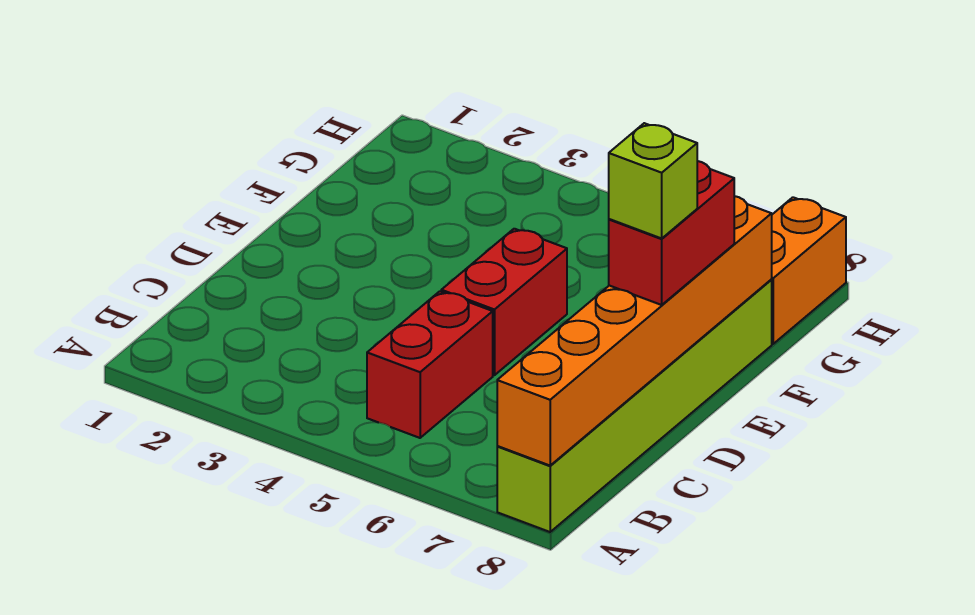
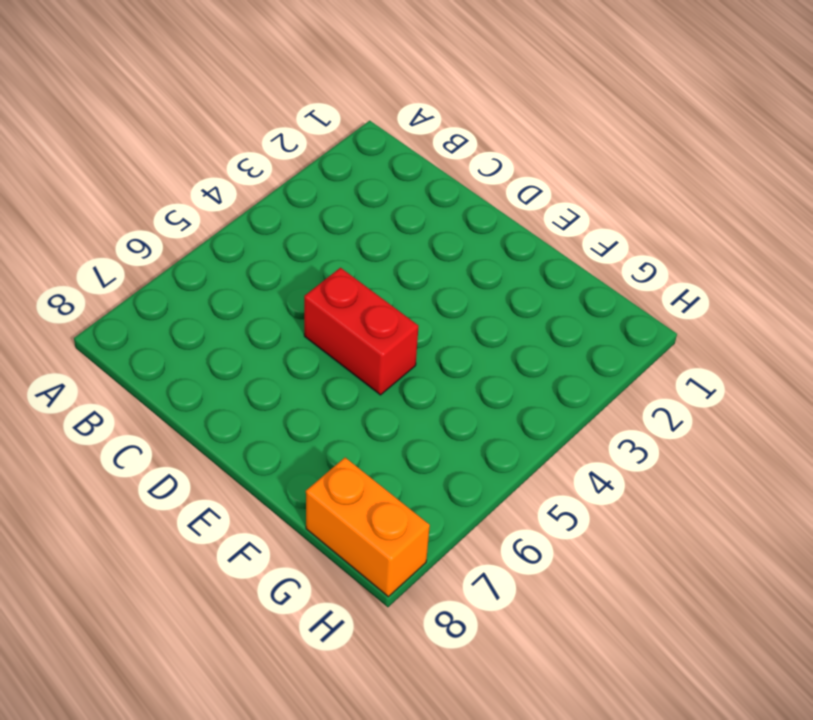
none -> lime 1x6 brick [497,280,772,532]
none -> red 1x2 brick [367,291,493,438]

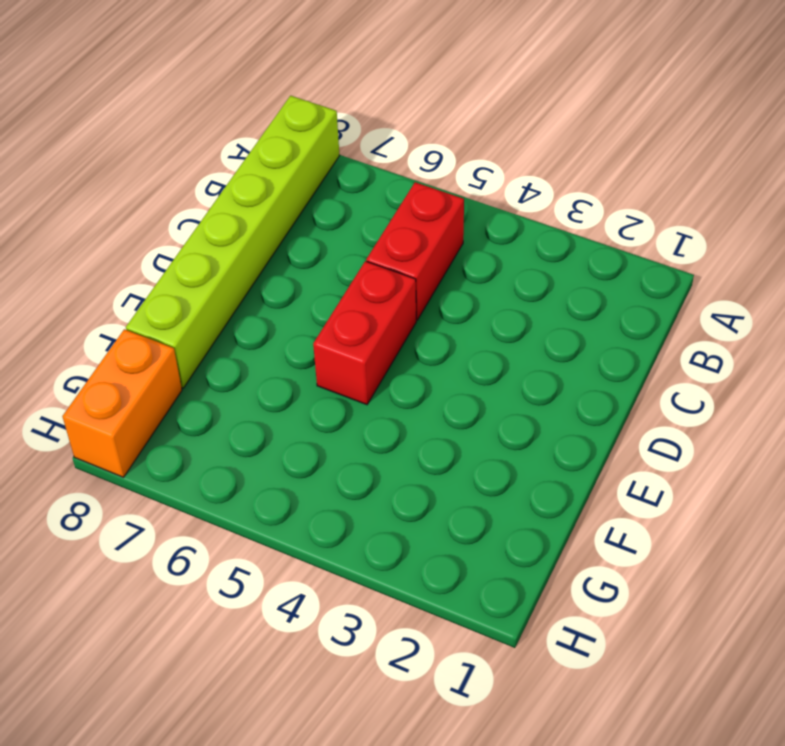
none -> orange 1x6 brick [497,196,772,465]
none -> red 1x2 brick [609,161,734,305]

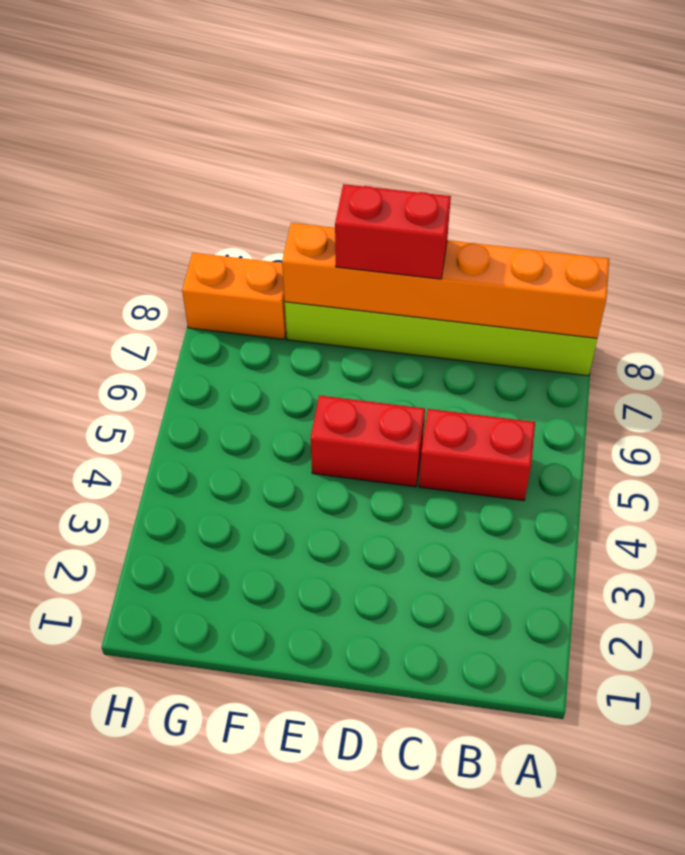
none -> lime 1x1 brick [609,123,697,238]

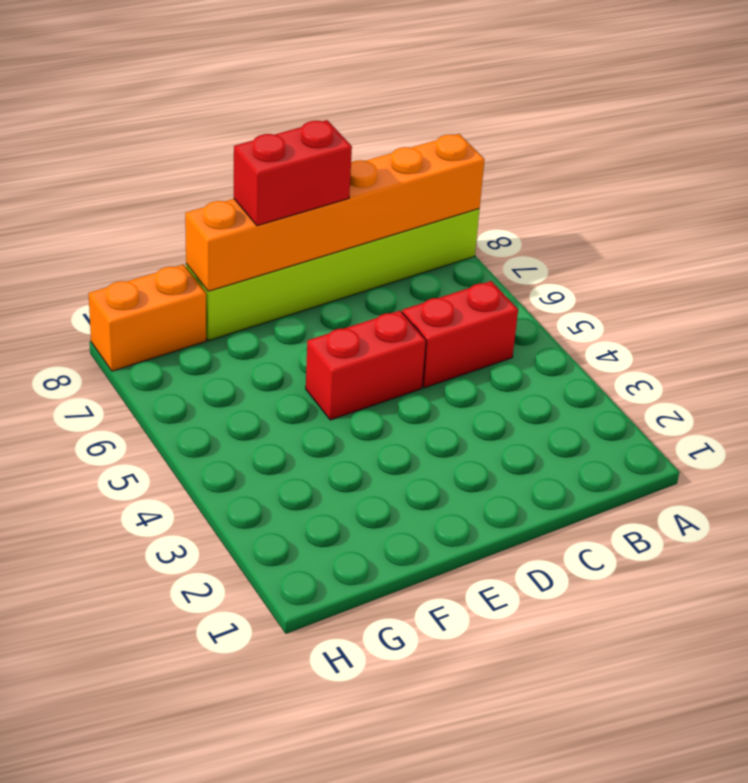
none -> lime 1x1 brick [609,123,697,238]

